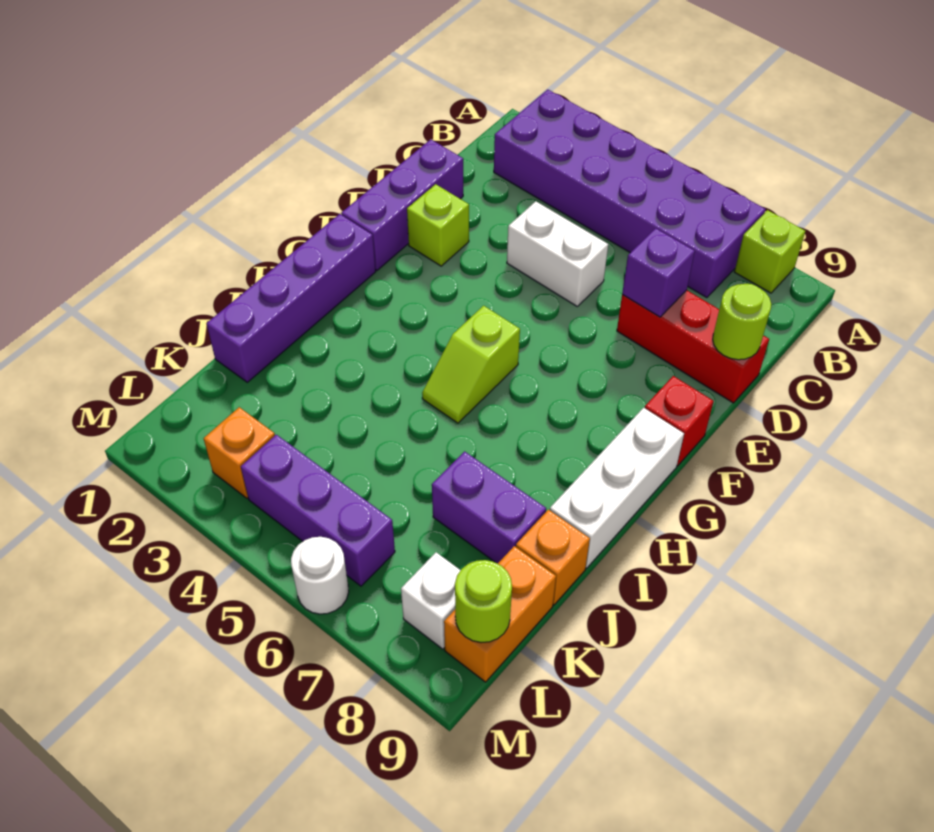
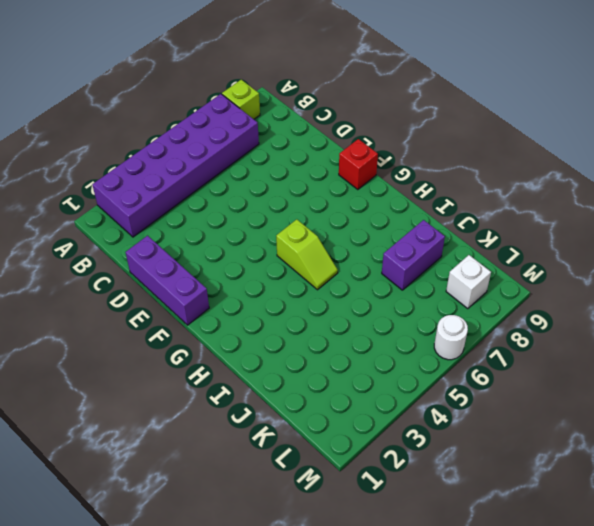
none -> white 1x2 brick [507,201,608,306]
none -> red 1x3 brick [617,290,769,403]
none -> lime 1x1 brick [407,184,469,266]

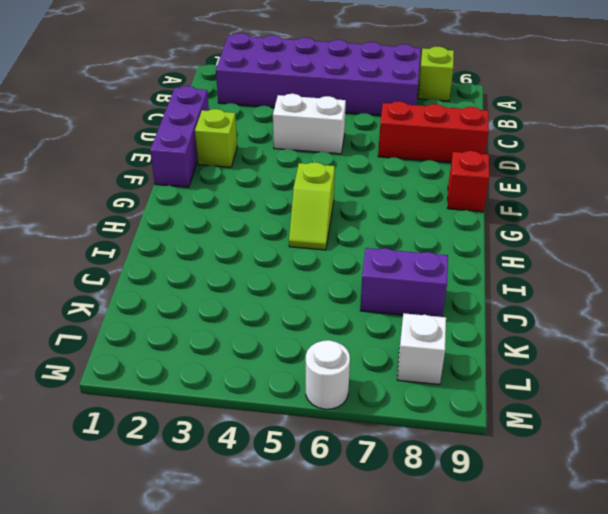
none -> purple 1x4 brick [207,214,376,382]
none -> white 1x3 brick [550,408,684,568]
none -> orange 1x1 brick [516,510,590,605]

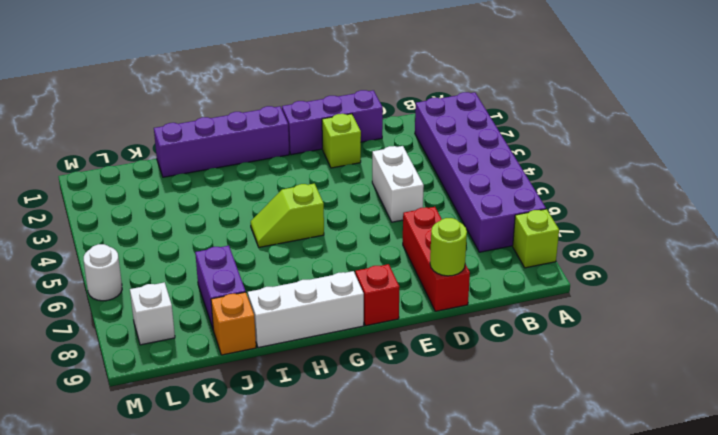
none -> orange 1x2 brick [444,546,556,682]
none -> orange 1x1 brick [204,407,275,498]
none -> purple 1x3 brick [241,435,395,586]

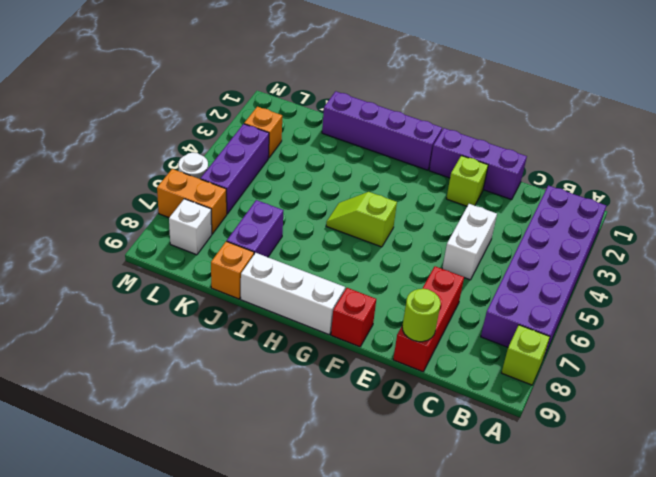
orange 1x2 brick [157,169,227,234] -> orange 1x2 brick moved to [444,546,556,682]
none -> purple 1x1 brick [622,228,695,317]
none -> lime 1x1 round brick [455,560,512,643]

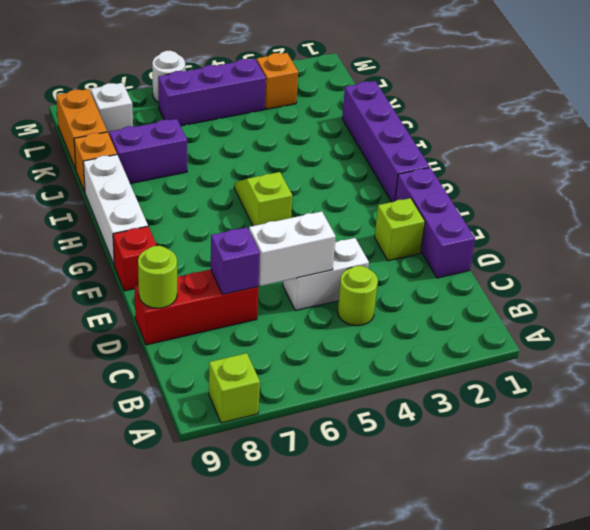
lime 1x1 round brick [338,266,378,326] -> lime 1x1 round brick moved to [455,560,512,643]
white 1x2 brick [249,211,336,286] -> none
none -> purple 2x6 brick [494,90,765,298]

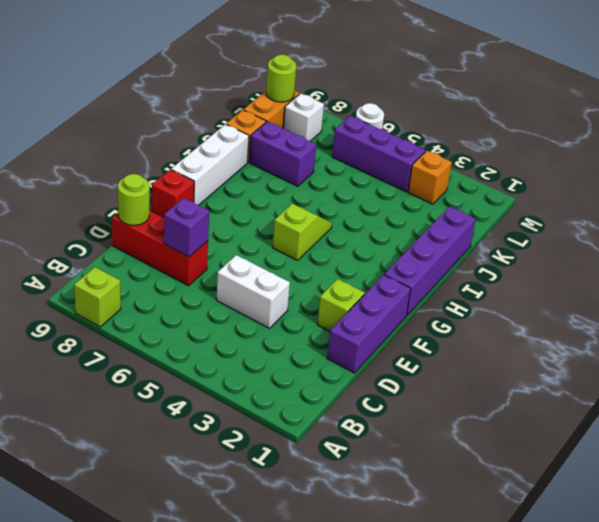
none -> purple 2x6 brick [494,90,765,298]

